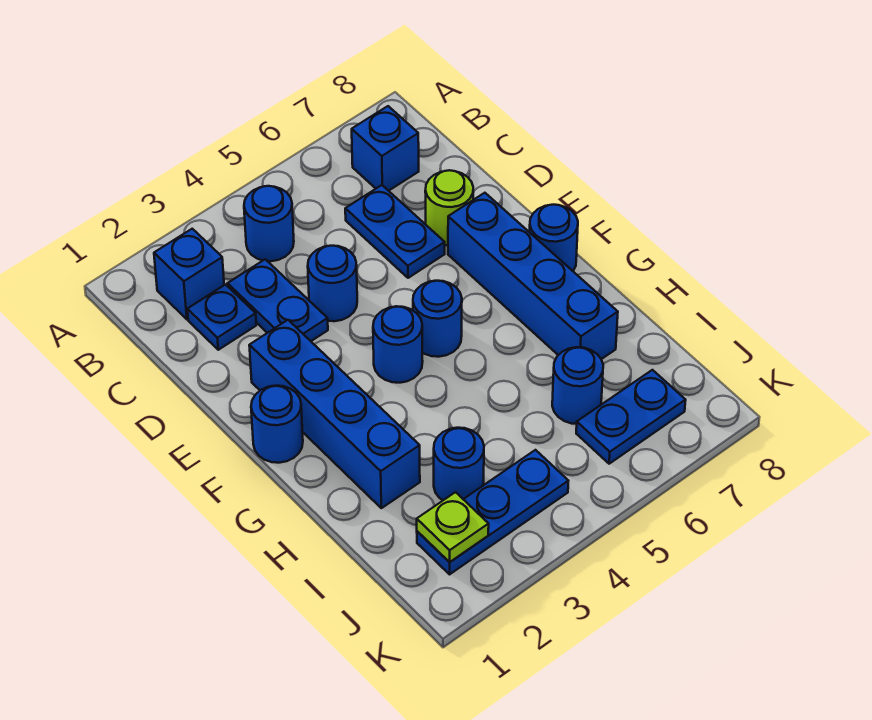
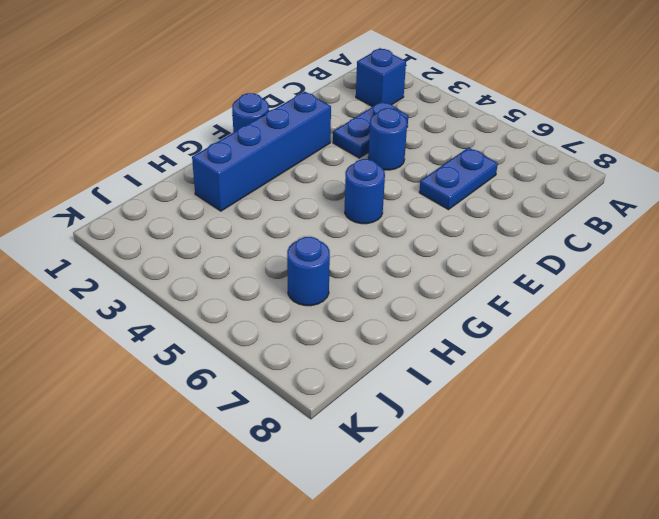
none -> blue 1x1 round brick [244,186,294,261]
none -> blue 1x1 brick [352,106,419,191]
none -> blue 1x1 plate [187,285,256,350]

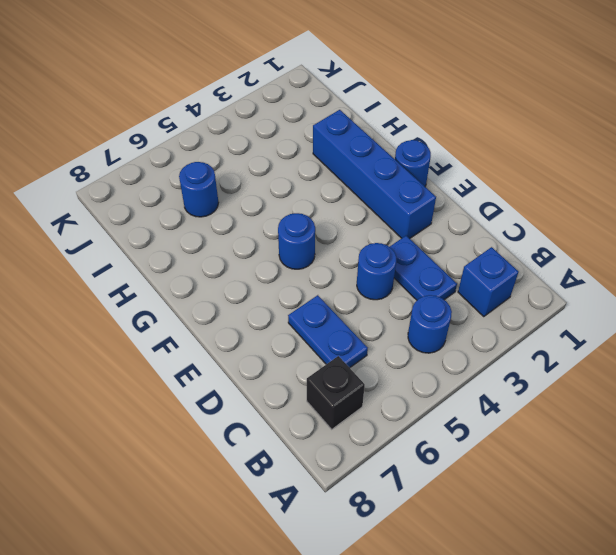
black 1x1 brick [307,356,365,429] -> blue 1x1 brick [352,106,419,191]
none -> blue 1x1 plate [187,285,256,350]
none -> lime 1x1 round brick [425,170,473,245]
none -> blue 1x4 brick [448,193,618,359]

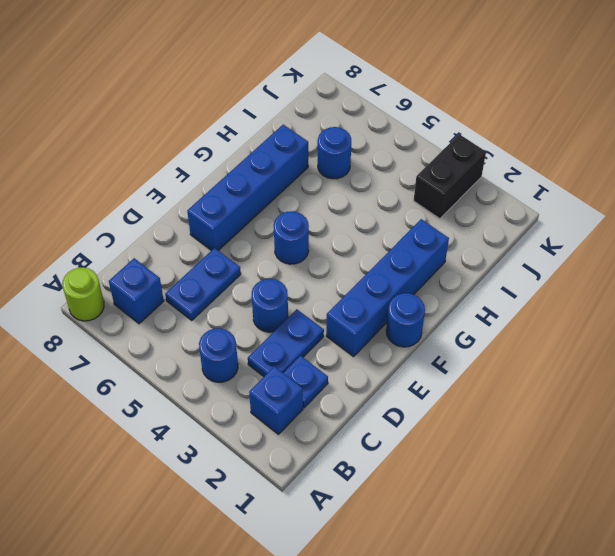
lime 1x1 round brick [62,268,104,321] -> lime 1x1 round brick moved to [425,170,473,245]
black 1x2 brick [414,134,486,219] -> blue 1x3 plate [417,450,568,574]
none -> blue 1x1 round brick [373,306,423,383]
none -> blue 1x1 round brick [530,205,578,271]
none -> blue 1x1 round brick [434,428,484,500]

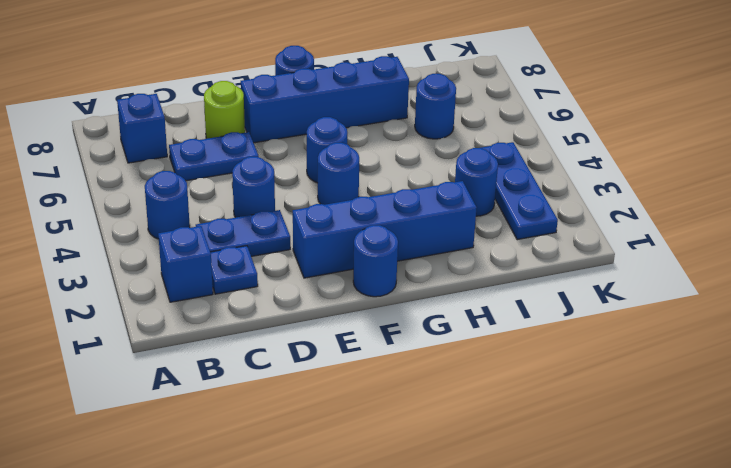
none -> blue 1x2 plate [576,370,686,464]
none -> lime 1x1 plate [417,492,489,562]

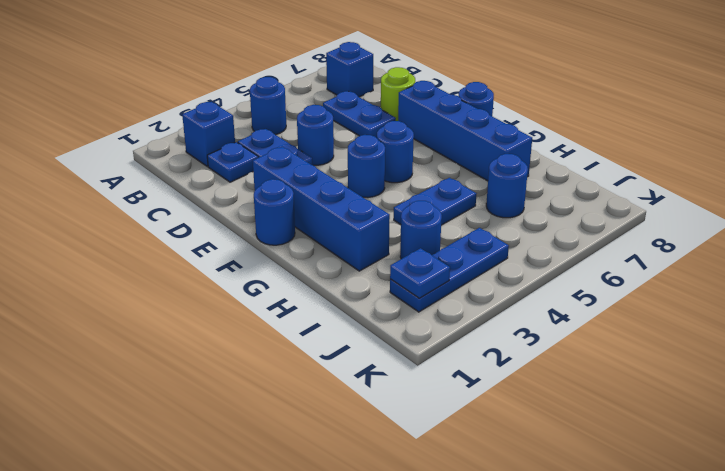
blue 1x2 plate [394,178,476,225] -> blue 1x2 plate moved to [576,370,686,464]
blue 1x1 plate [390,248,450,298] -> lime 1x1 plate [417,492,489,562]

